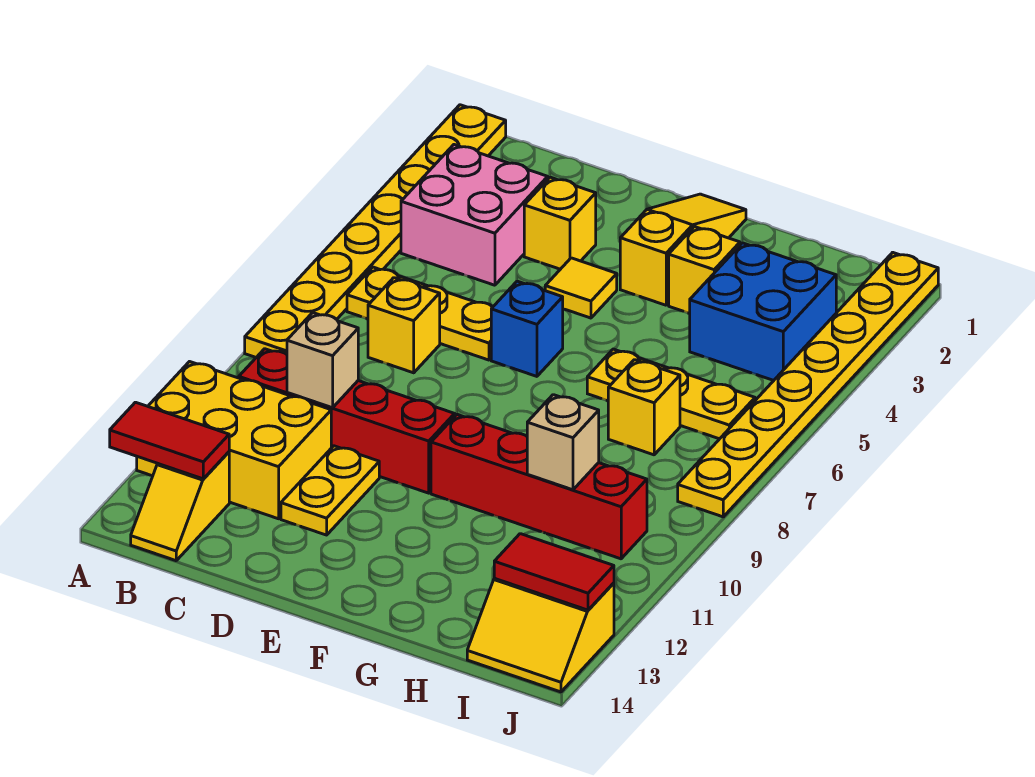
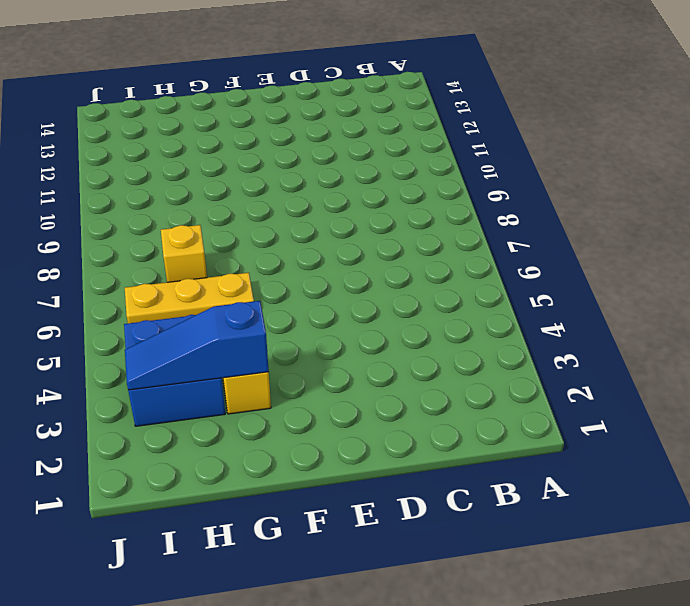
blue 1x3 slope [125,301,269,390] -> none
none -> yellow 1x8 plate [245,105,506,357]
none -> yellow 2x3 brick [137,362,331,519]
none -> pink 2x2 brick [401,145,548,285]

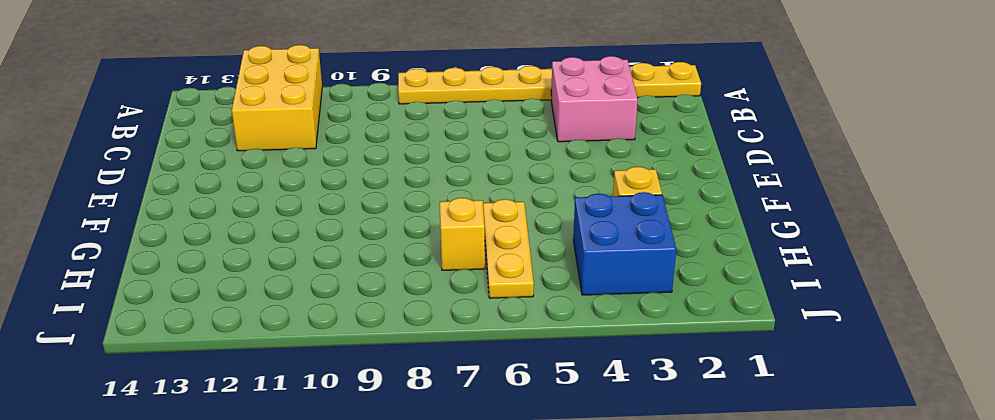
none -> yellow 1x3 plate [347,267,493,360]
none -> red 1x4 brick [239,349,455,493]
none -> yellow 1x2 slope [131,452,229,561]

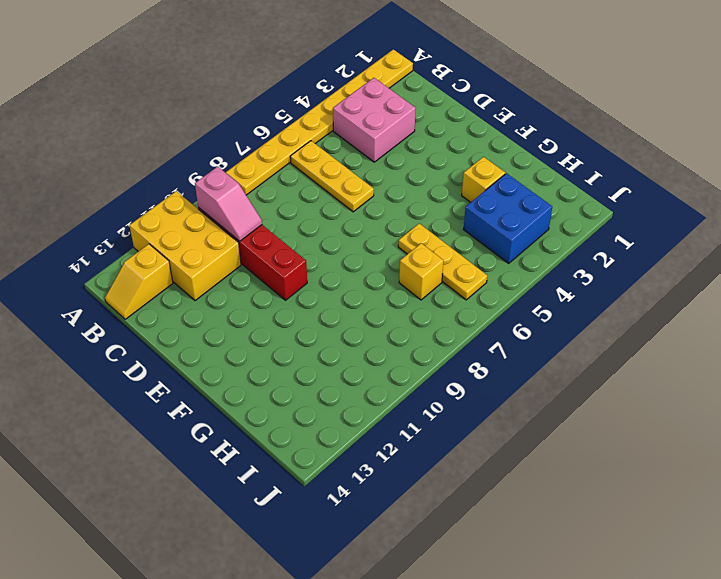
pink 1x2 slope [195,167,262,241] -> tan 1x1 brick [287,313,358,408]
none -> yellow 1x1 brick [368,278,440,373]
none -> yellow 1x1 brick [524,177,596,269]
none -> yellow 1x2 plate [281,446,379,535]

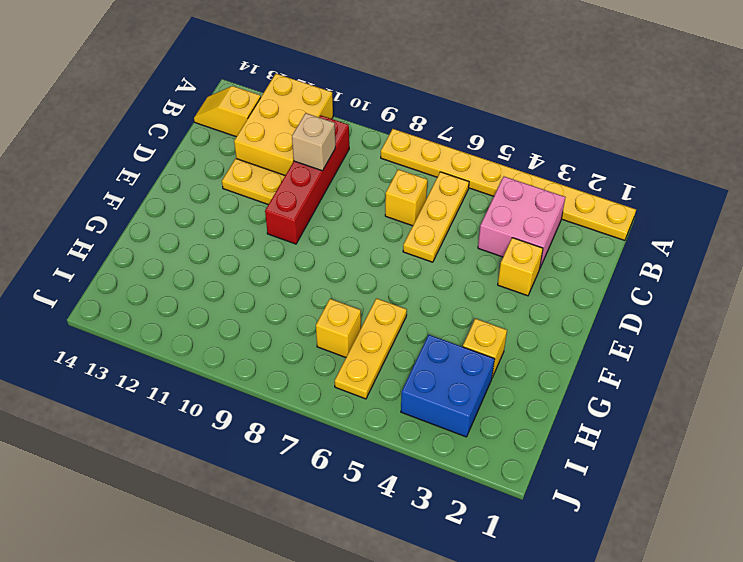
none -> yellow 1x1 tile [545,258,617,318]
none -> blue 1x1 brick [491,281,563,376]
none -> yellow 1x3 slope [620,194,746,305]

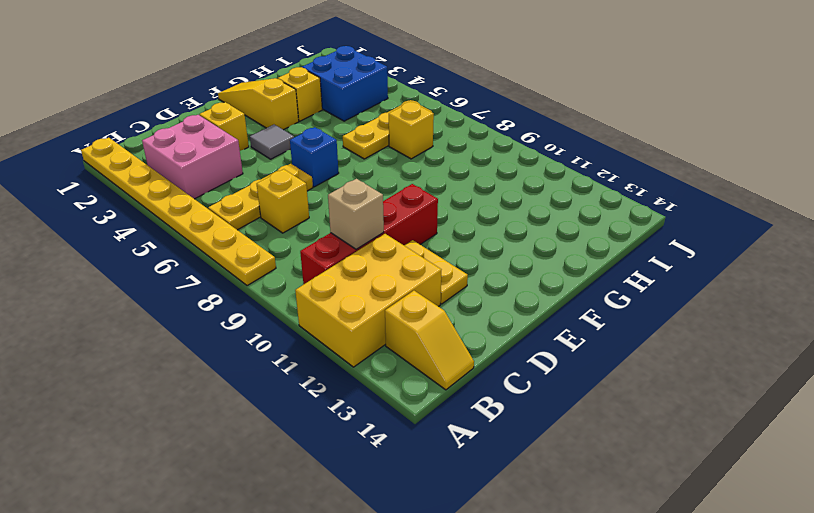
grey 1x1 tile [250,125,294,159] -> yellow 1x1 tile [545,258,617,318]
none -> red 1x4 brick [431,414,647,559]
none -> yellow 2x2 slope [467,579,614,692]
none -> yellow 1x8 plate [678,252,938,517]

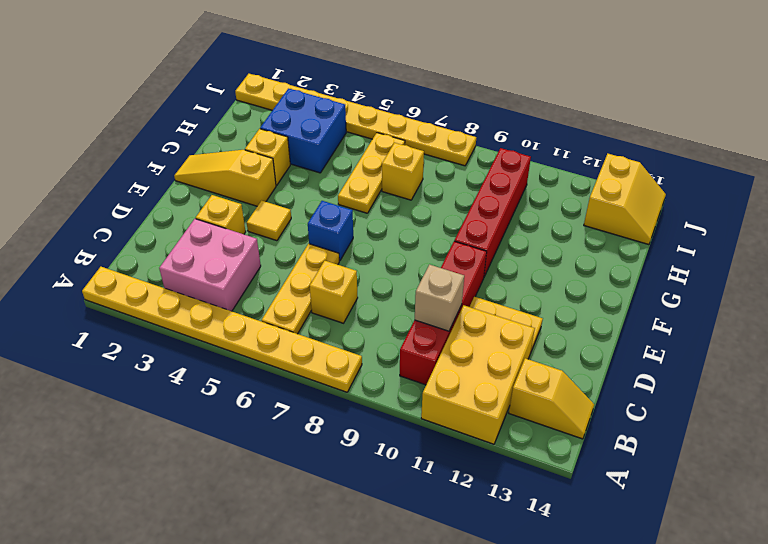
none -> red 1x2 tile [110,402,229,479]
none -> tan 1x1 brick [527,395,599,490]
none -> red 1x2 tile [494,534,614,610]

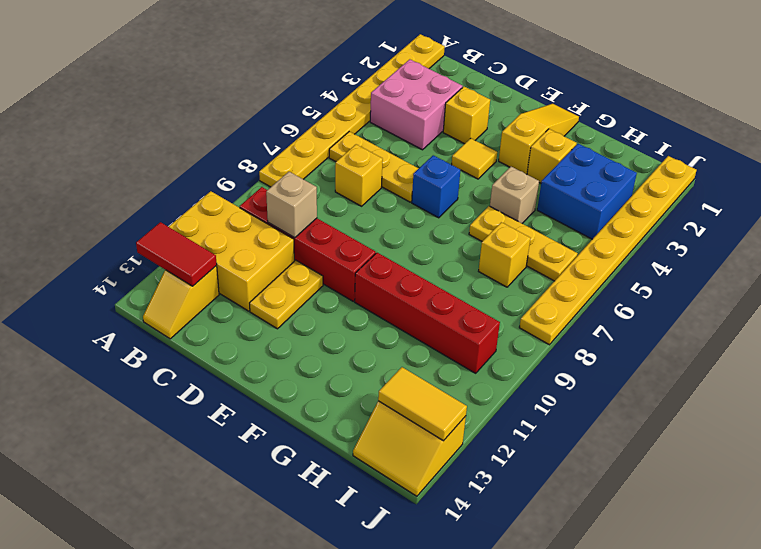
tan 1x1 brick [490,167,539,223] -> tan 1x1 brick moved to [527,395,599,490]
yellow 1x2 tile [378,367,467,441] -> red 1x2 tile [494,534,614,610]

